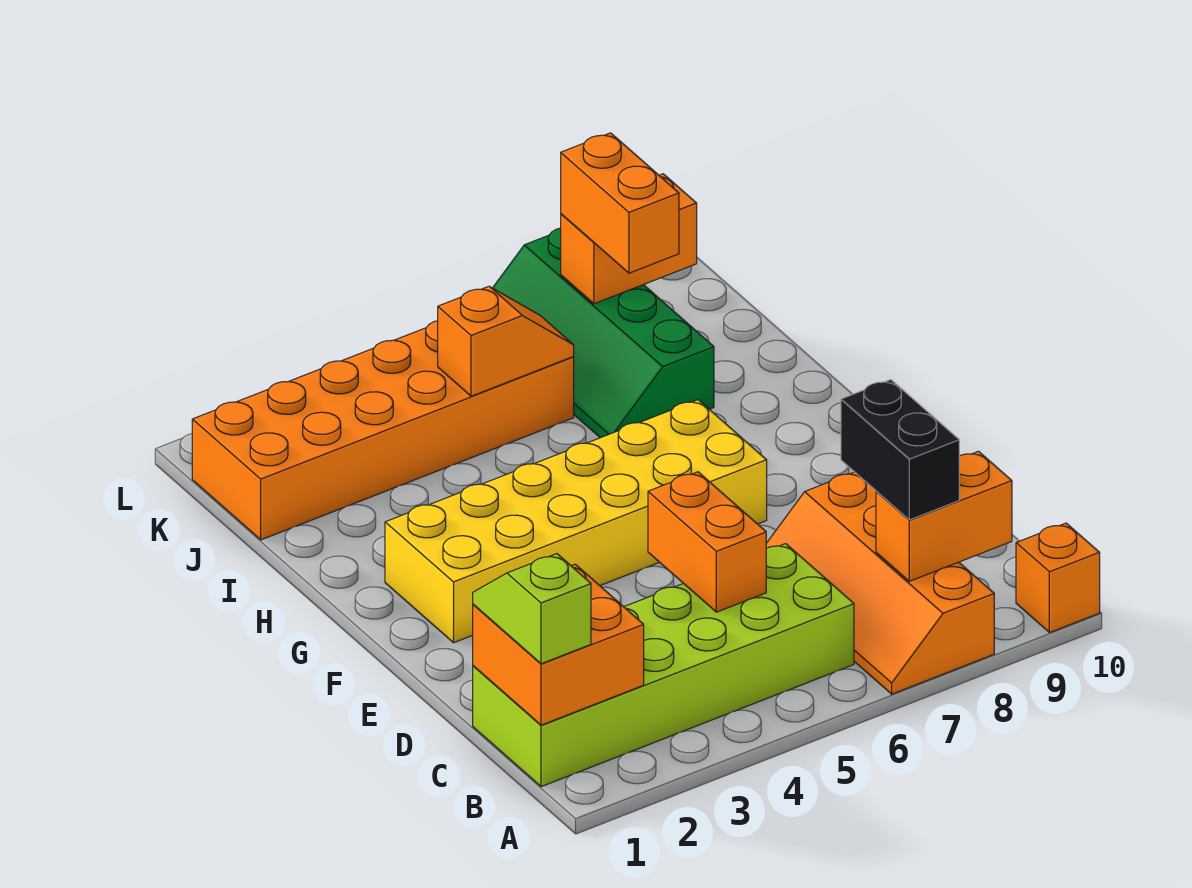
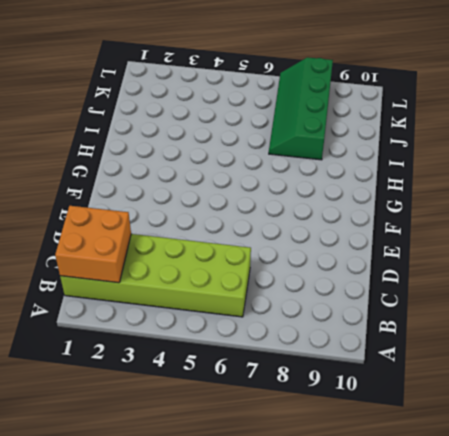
none -> orange 2x4 slope [766,472,994,694]
none -> orange 1x1 brick [1016,523,1100,633]
none -> yellow 2x6 brick [385,400,767,643]

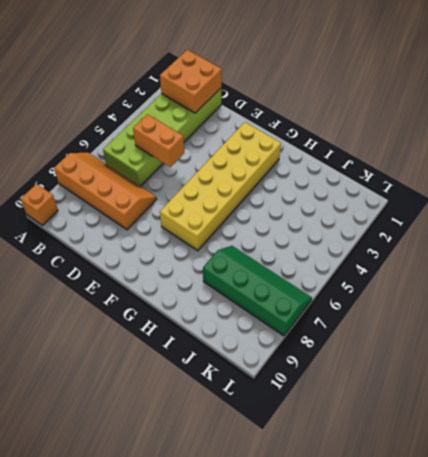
none -> orange 2x6 brick [192,321,574,540]
none -> orange 1x2 brick [876,451,1012,581]
none -> orange 1x2 slope [438,286,574,396]

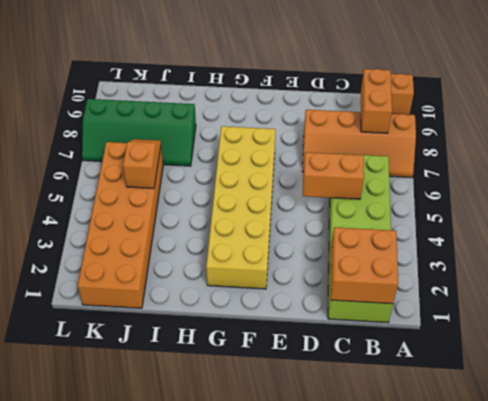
none -> orange 1x2 brick [561,174,697,304]
none -> lime 1x2 slope [473,554,591,664]
none -> black 1x2 brick [841,380,959,520]

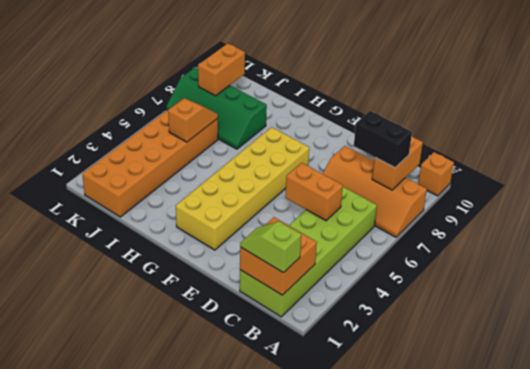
none -> orange 1x2 brick [561,133,679,273]

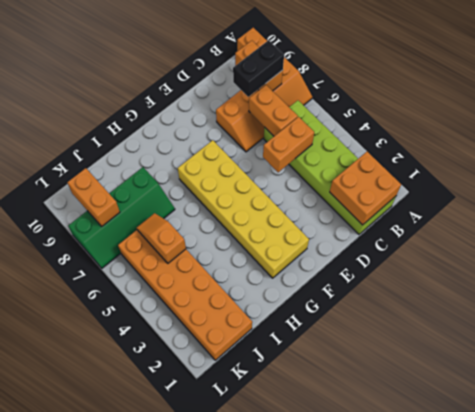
orange 1x2 brick [249,85,298,136] -> orange 1x2 brick turned to [561,133,679,273]
none -> lime 1x2 slope [473,554,591,664]

